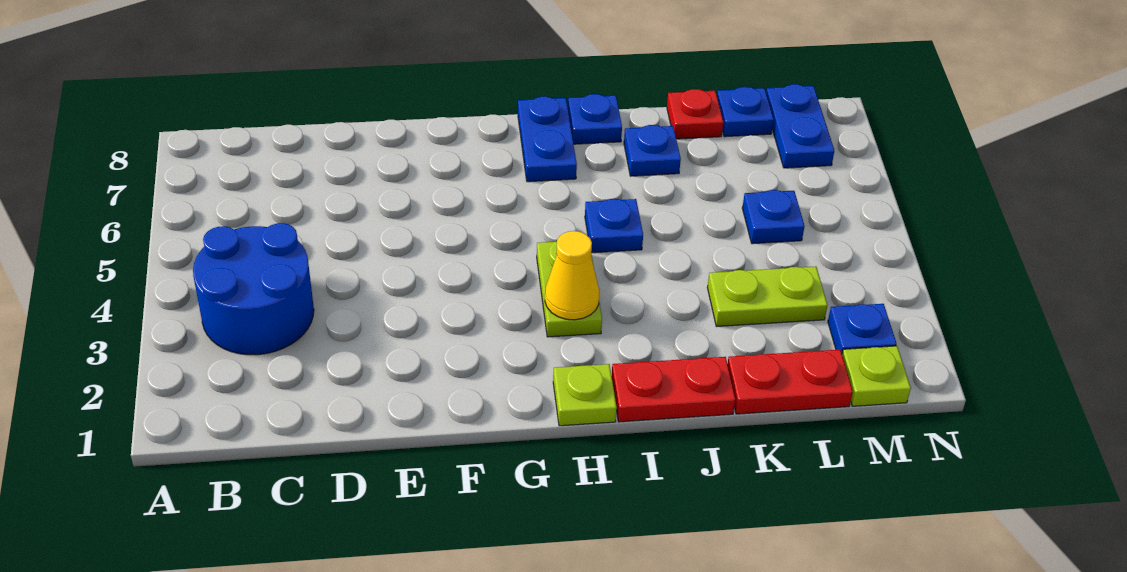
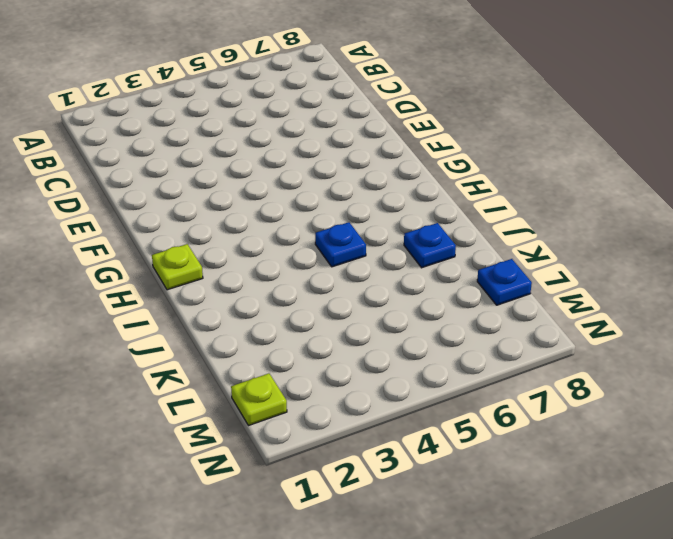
none -> blue 2x2 round brick [193,223,314,355]
none -> lime 1x2 plate [537,242,602,337]
none -> blue 1x2 plate [518,96,577,182]

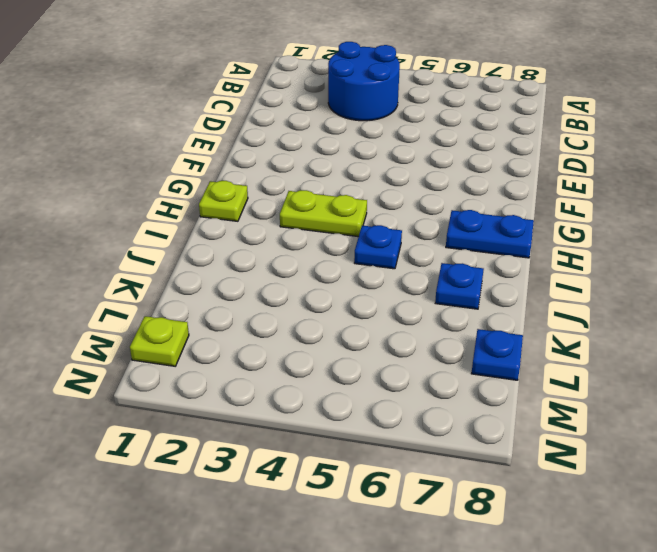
none -> red 1x2 plate [612,357,735,422]
none -> blue 1x1 plate [568,94,622,144]
none -> red 1x2 plate [727,350,853,414]

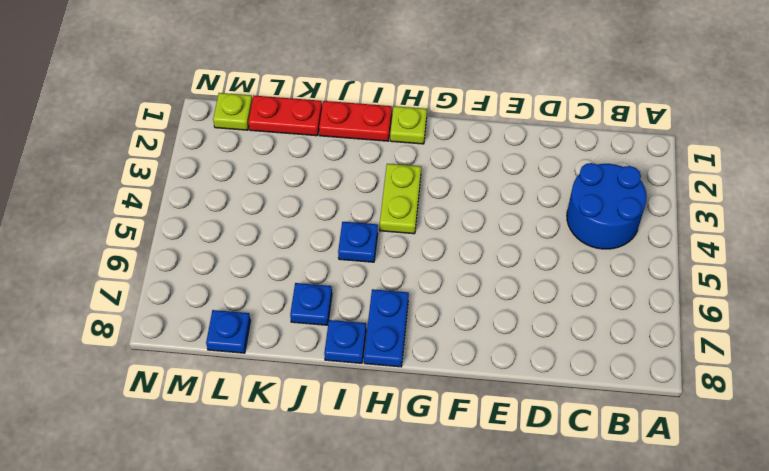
none -> lime 1x2 plate [707,266,828,327]
none -> red 1x1 plate [667,89,723,139]
none -> blue 1x1 plate [742,190,805,244]

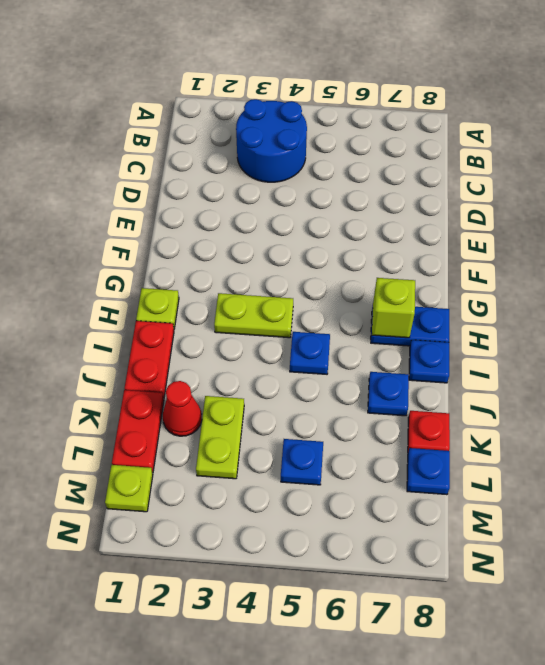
lime 1x1 brick [372,278,415,338] -> none
red 1x1 cone [163,381,202,436] -> none
none -> blue 1x1 plate [828,304,897,353]
none -> blue 1x2 plate [766,84,834,168]
none -> yellow 1x1 cone [545,231,599,320]

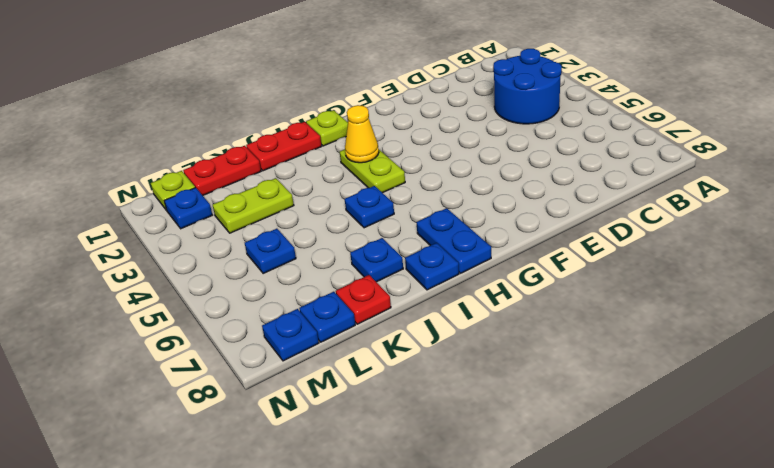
blue 1x1 plate [262,309,319,361] -> blue 1x2 plate [766,84,834,168]

